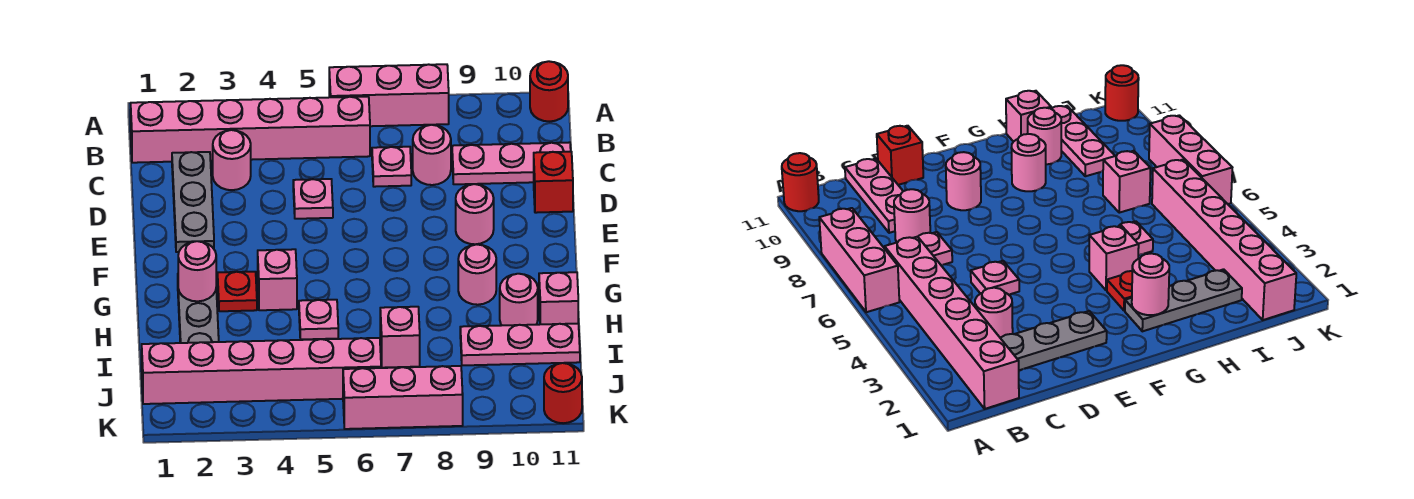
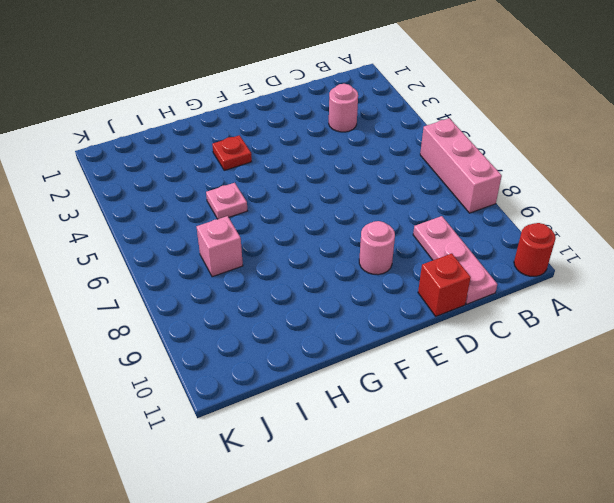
none -> pink 1x6 brick [131,96,370,163]
none -> grey 1x3 plate [172,152,214,252]
none -> pink 1x1 plate [372,147,411,187]

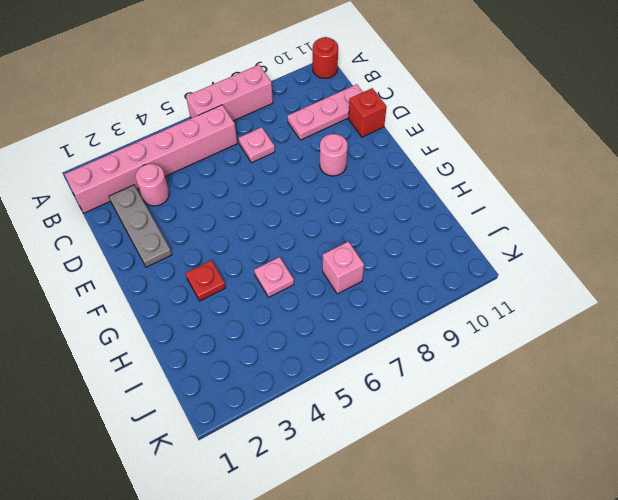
none -> pink 1x1 round brick [413,125,451,185]
none -> pink 1x1 plate [293,179,333,219]
none -> grey 1x3 plate [178,289,219,343]

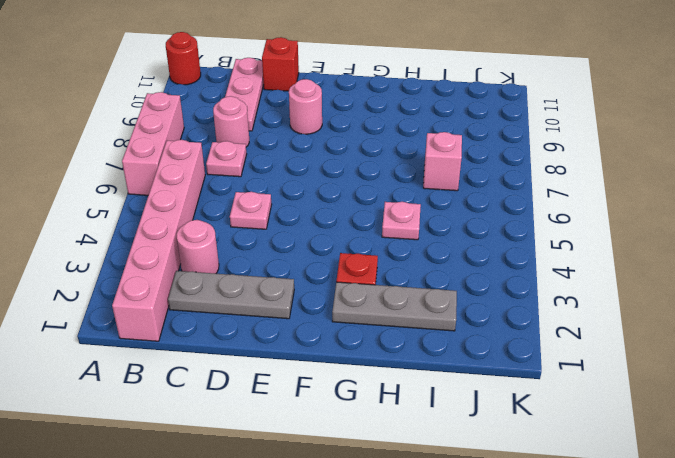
none -> pink 1x1 brick [258,249,297,310]
none -> pink 1x1 round brick [458,245,496,305]
none -> pink 1x1 round brick [500,274,538,325]

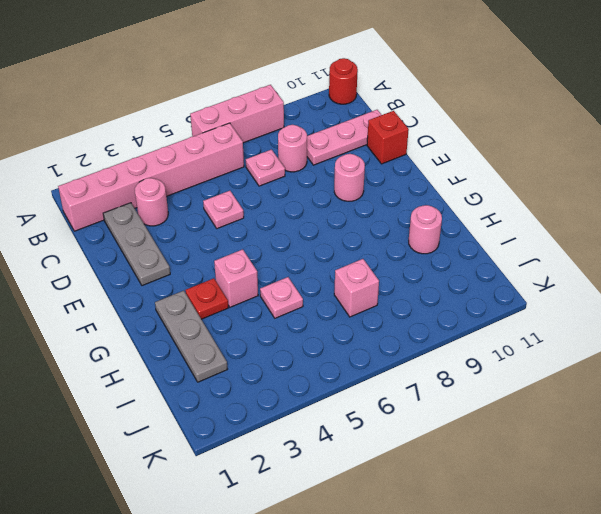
none -> pink 1x1 round brick [458,245,496,305]
none -> pink 1x1 brick [539,272,578,324]
none -> pink 1x3 plate [460,324,580,365]

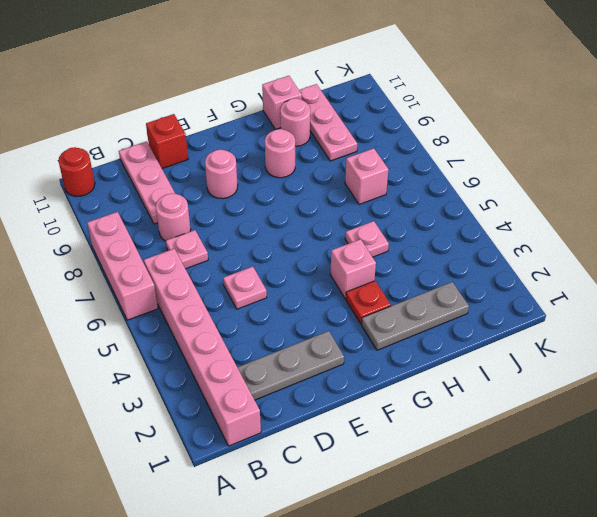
none -> pink 1x1 round brick [213,130,251,190]
none -> pink 1x6 brick [142,338,381,404]
none -> pink 1x3 brick [343,366,463,429]

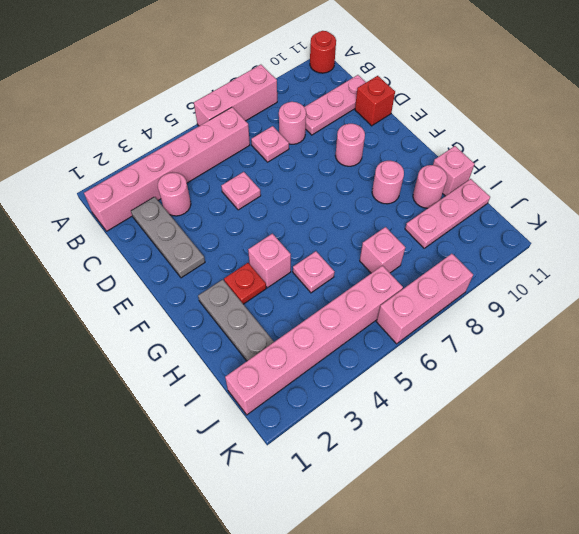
none -> red 1x1 round brick [544,363,582,423]
none -> pink 1x1 round brick [178,241,216,301]

